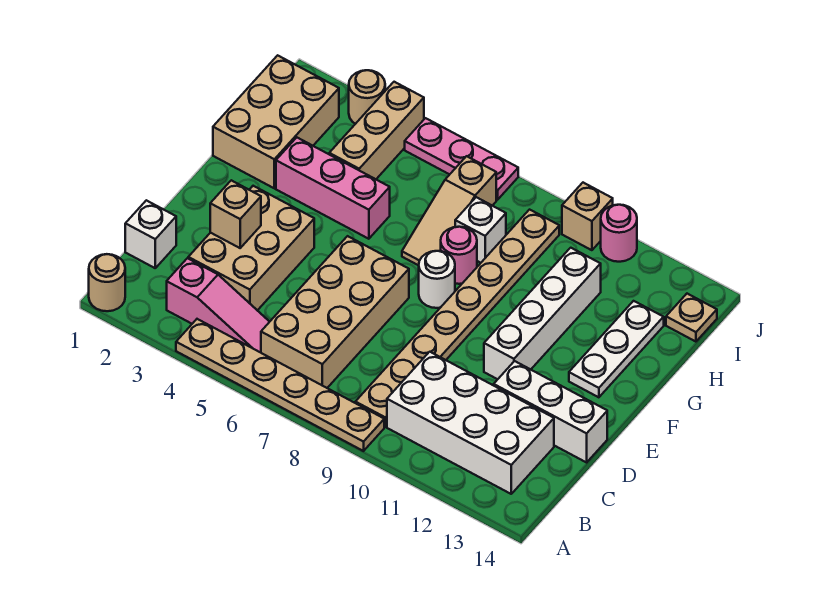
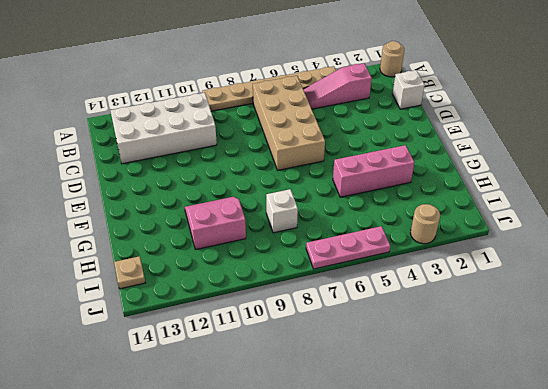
pink 2x2 slope [185,197,246,249] -> white 1x4 brick [484,248,601,379]
none -> tan 1x8 plate [355,210,559,427]
none -> tan 2x3 brick [188,186,314,310]
none -> white 1x3 brick [494,361,607,462]

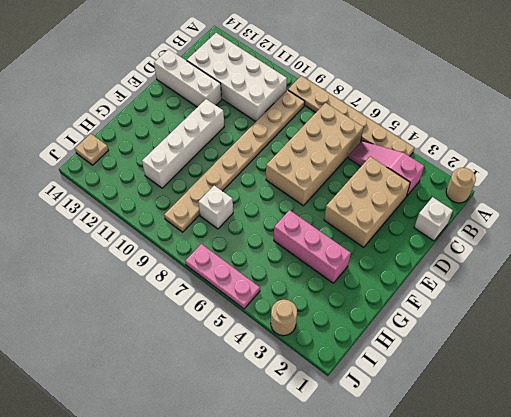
none -> white 1x1 round brick [419,251,455,308]
none -> white 1x3 plate [569,301,664,397]
none -> tan 2x3 brick [213,55,339,188]

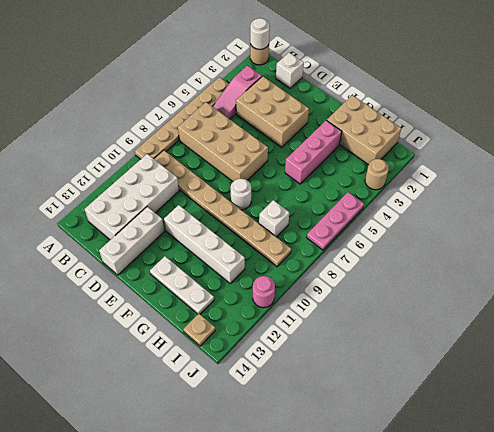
white 1x1 round brick [250,18,270,49] -> none
none -> tan 1x3 slope [402,156,496,265]
none -> pink 1x1 round brick [441,227,477,284]
none -> tan 1x3 brick [329,82,424,179]

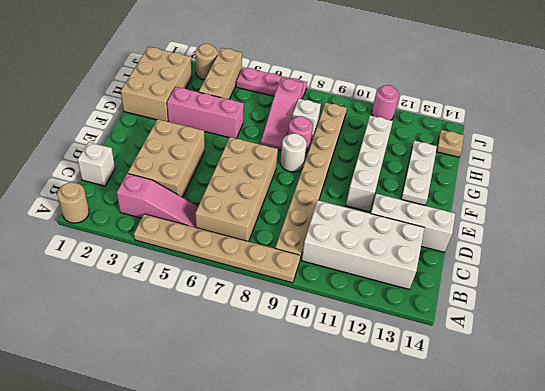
pink 1x3 slope [261,78,303,150] -> tan 1x3 slope [402,156,496,265]
none -> tan 1x1 brick [562,183,613,250]
none -> tan 1x1 brick [210,180,261,248]

